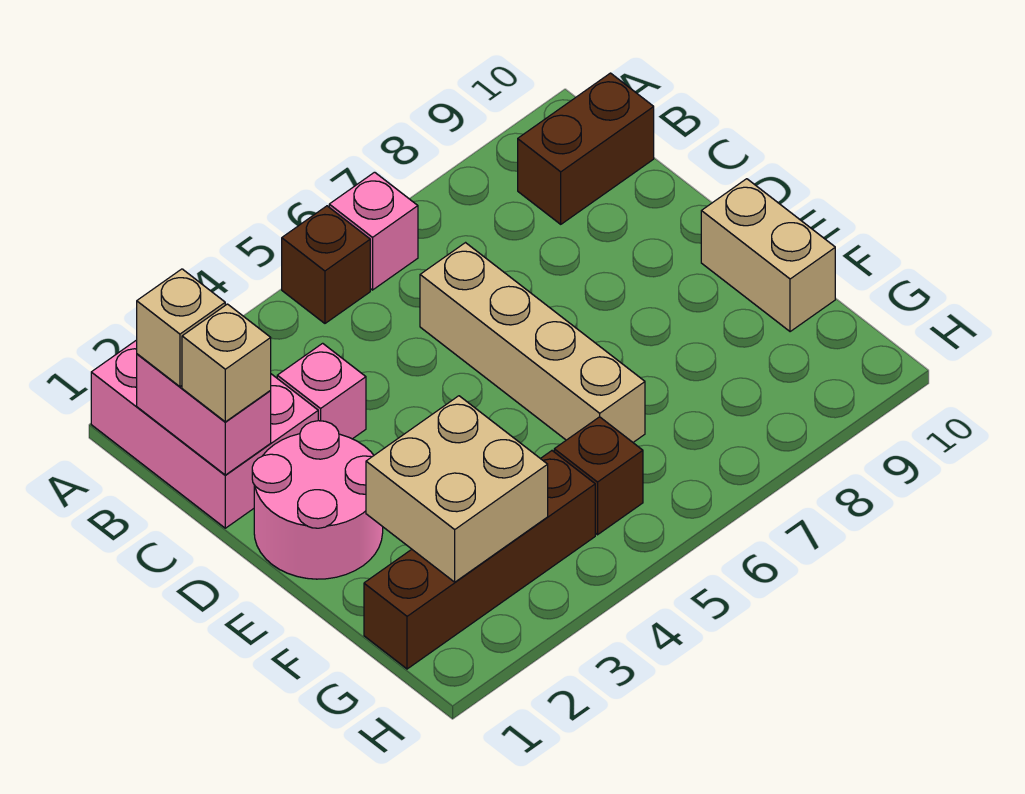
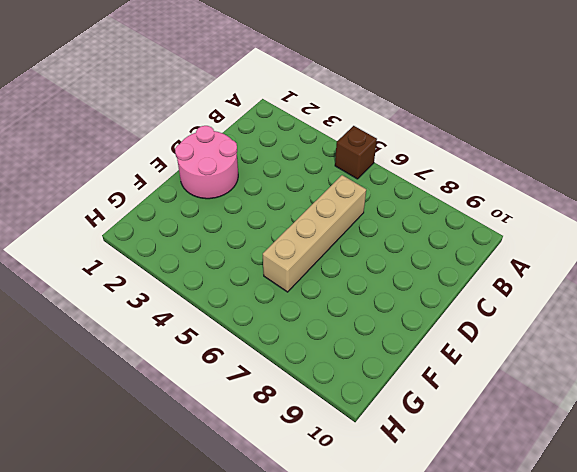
none -> pink 2x3 brick [91,340,318,528]
none -> pink 1x1 brick [329,172,418,290]
none -> brown 1x2 brick [518,73,654,224]

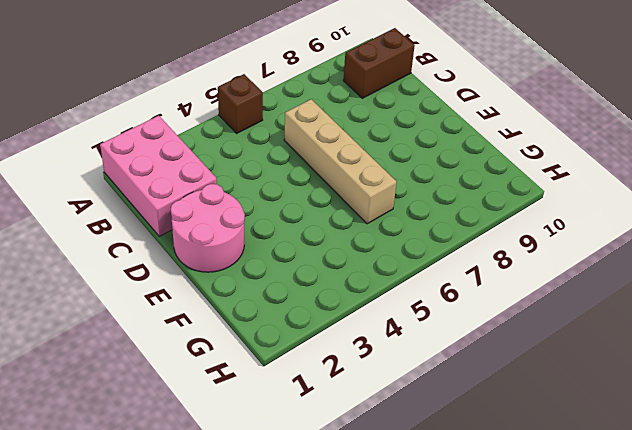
none -> pink 1x1 brick [329,172,418,290]
none -> pink 1x1 brick [277,343,366,439]
none -> tan 1x2 brick [701,179,835,332]

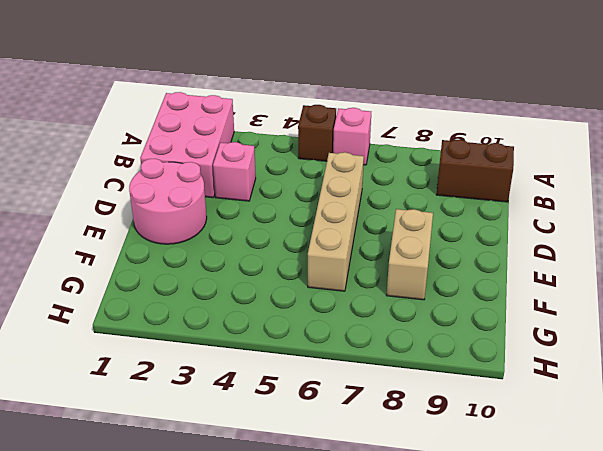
tan 1x2 brick [387,209,433,300] -> tan 1x2 brick moved to [701,179,835,332]
none -> brown 1x4 brick [364,451,595,669]
none -> brown 1x1 brick [554,417,643,535]
none -> pink 1x2 brick [137,354,271,475]

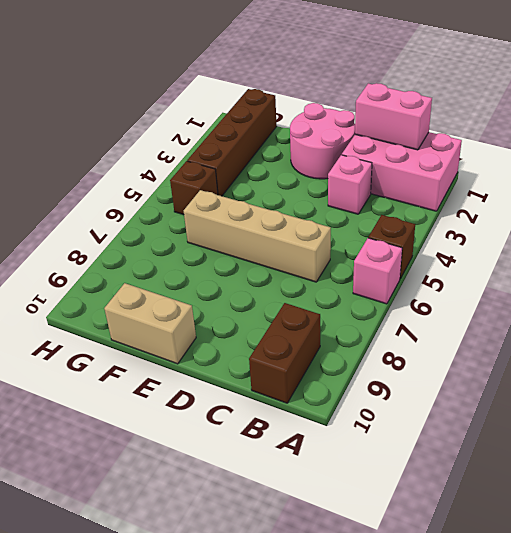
none -> tan 2x2 brick [366,396,548,582]
none -> tan 1x1 brick [137,269,225,387]
none -> tan 1x1 brick [182,304,271,422]

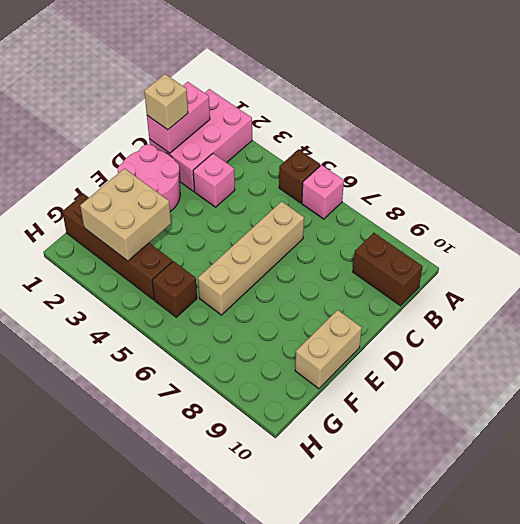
none -> tan 1x1 brick [137,269,225,387]

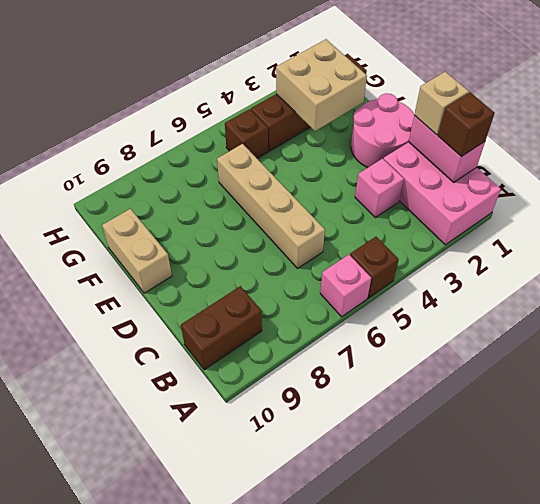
brown 1x1 brick [438,92,495,157] -> tan 1x1 brick [137,269,225,387]

